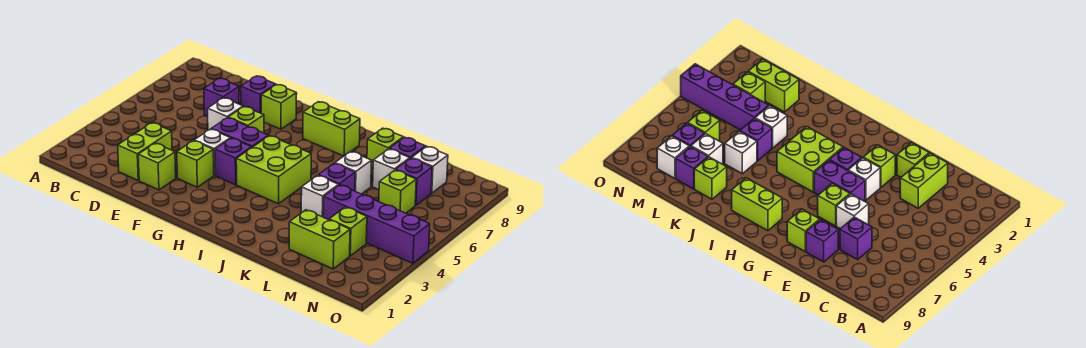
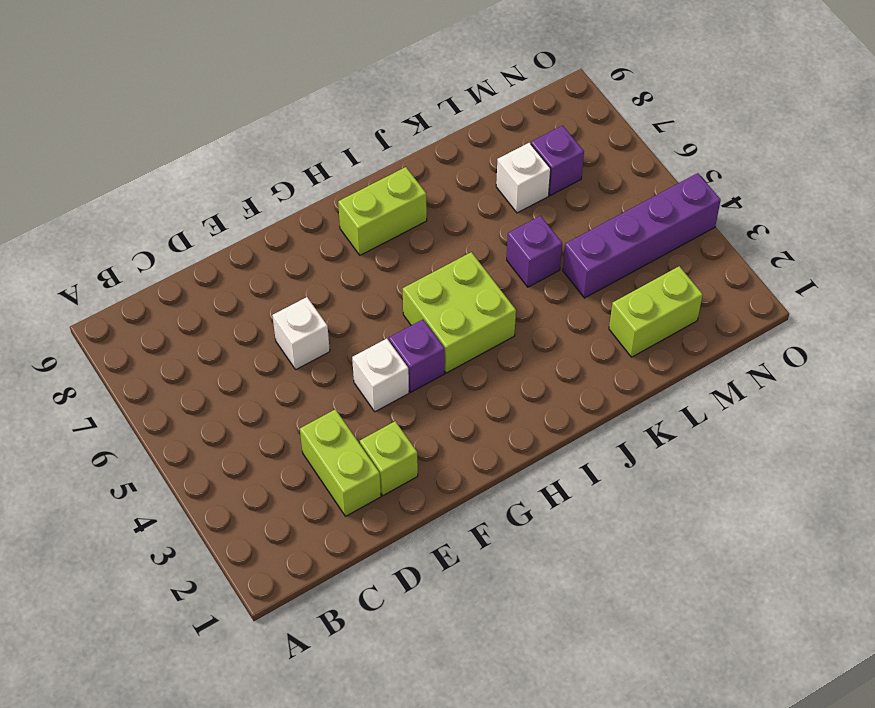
none -> purple 1x1 brick [204,78,239,116]
none -> purple 1x1 brick [241,76,276,113]
none -> lime 1x1 brick [177,141,214,187]

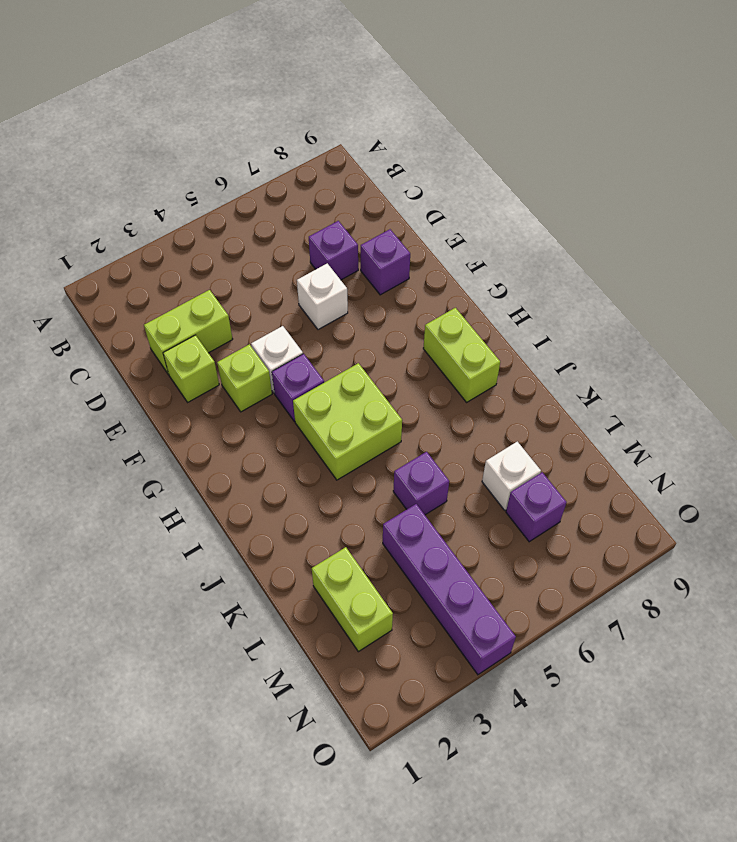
none -> purple 1x2 brick [211,118,268,147]
none -> lime 1x1 brick [228,107,264,133]
none -> lime 1x1 brick [261,85,297,129]

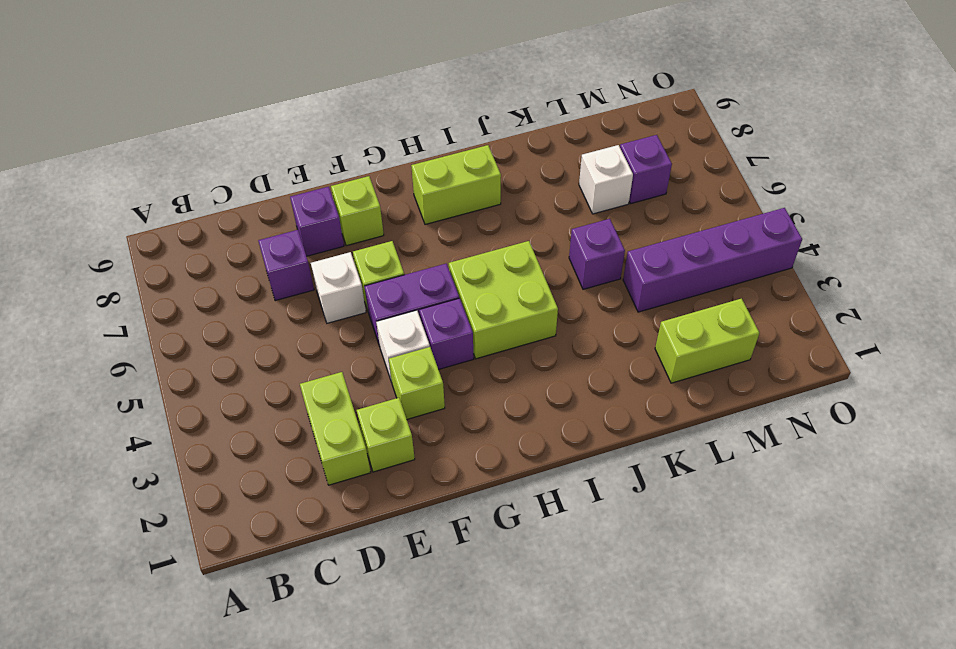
none -> white 1x1 brick [301,175,339,217]
none -> white 1x1 brick [335,151,372,194]
none -> lime 1x1 brick [367,128,403,168]

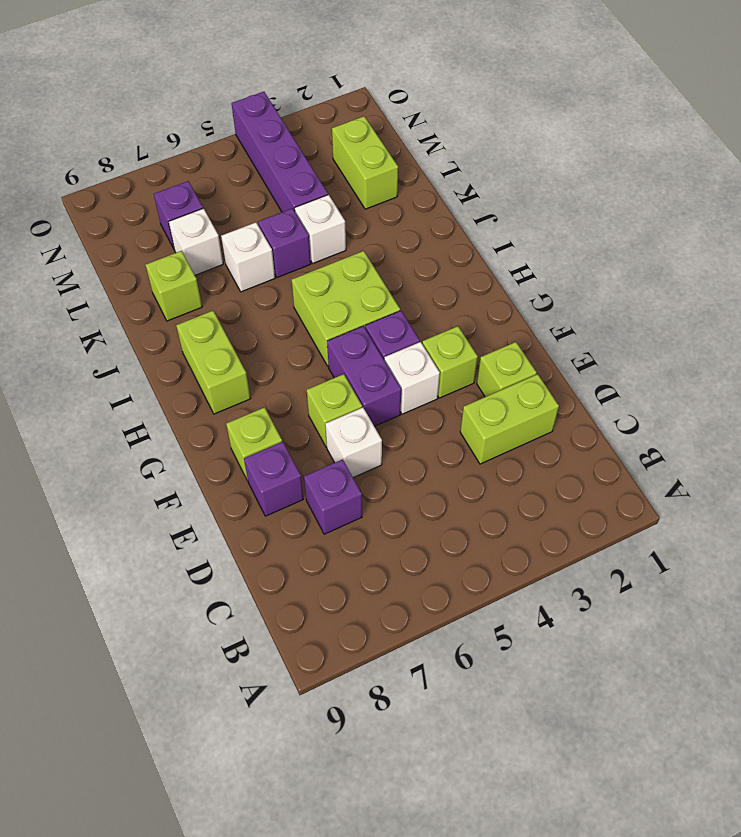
none -> purple 1x1 brick [389,137,426,158]
none -> lime 1x1 brick [329,207,367,256]
none -> lime 1x1 brick [379,170,416,213]

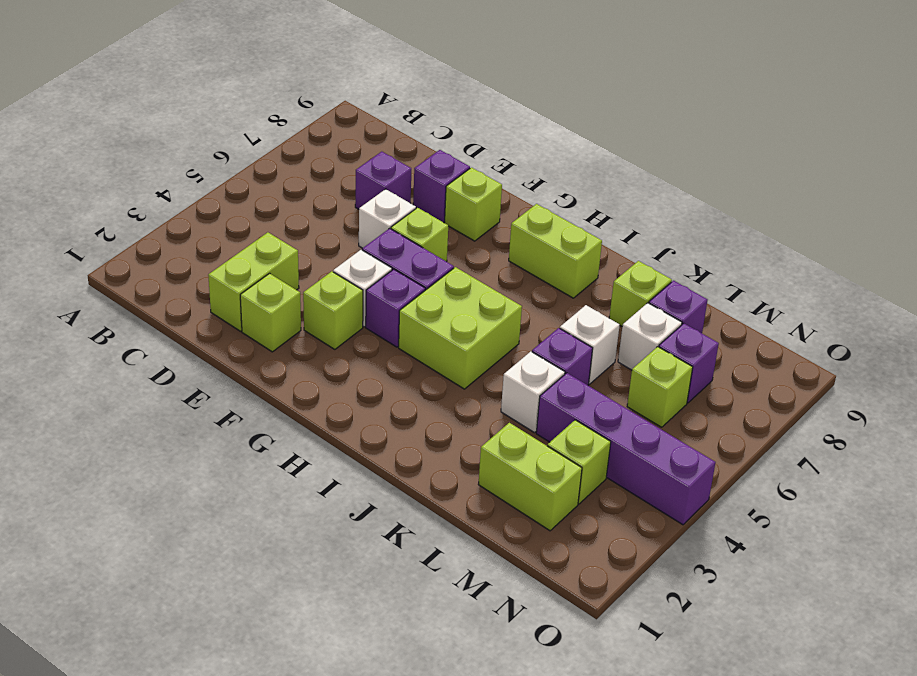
none -> white 1x1 brick [412,146,448,193]

